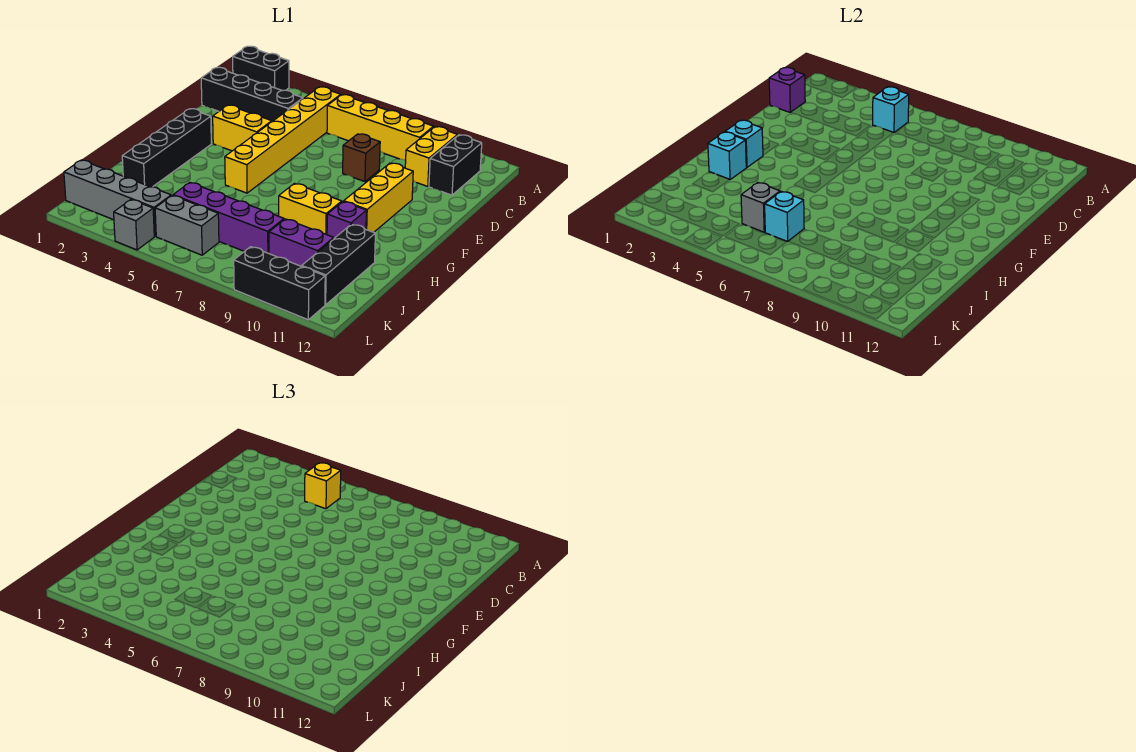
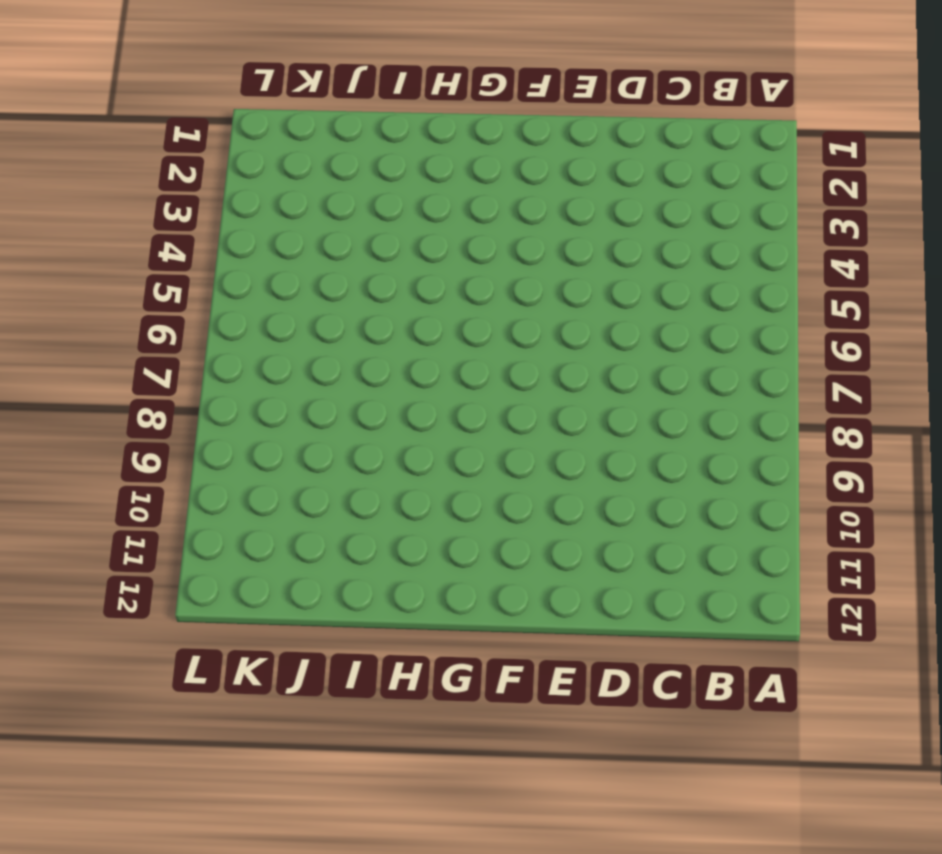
none -> black 1x2 brick [233,46,289,91]
none -> yellow 1x6 brick [225,87,341,193]
none -> yellow 1x4 brick [327,95,434,160]

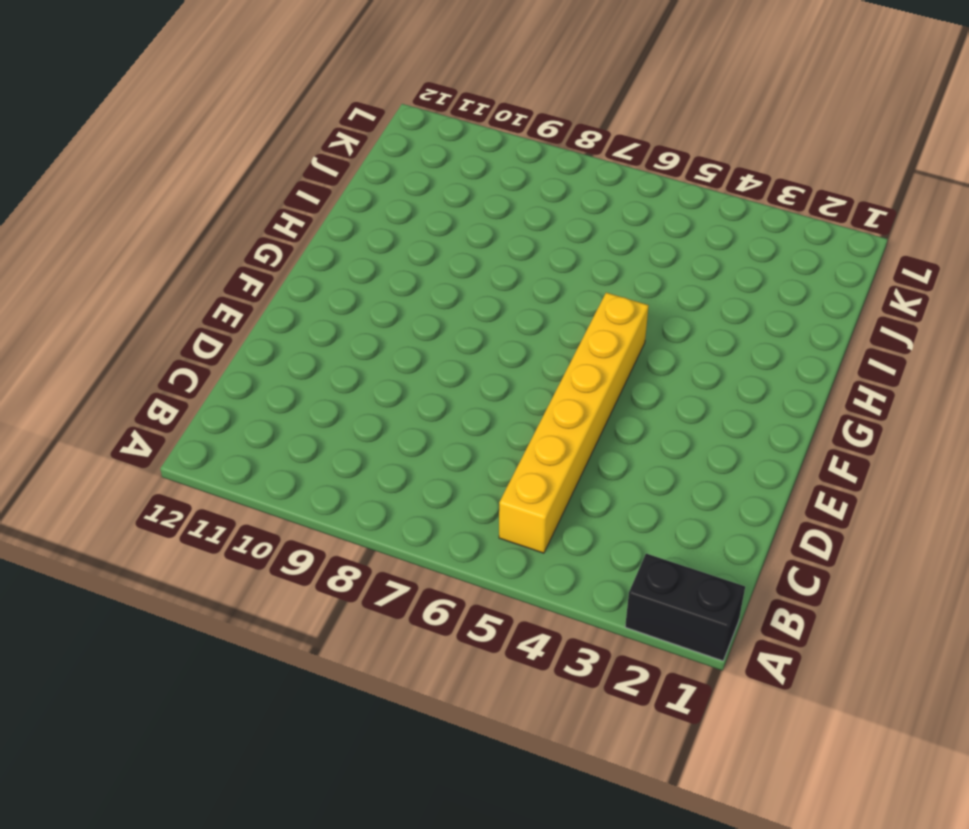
none -> yellow 1x4 brick [327,95,434,160]
none -> yellow 1x2 brick [405,127,458,186]
none -> black 1x2 brick [429,135,482,195]

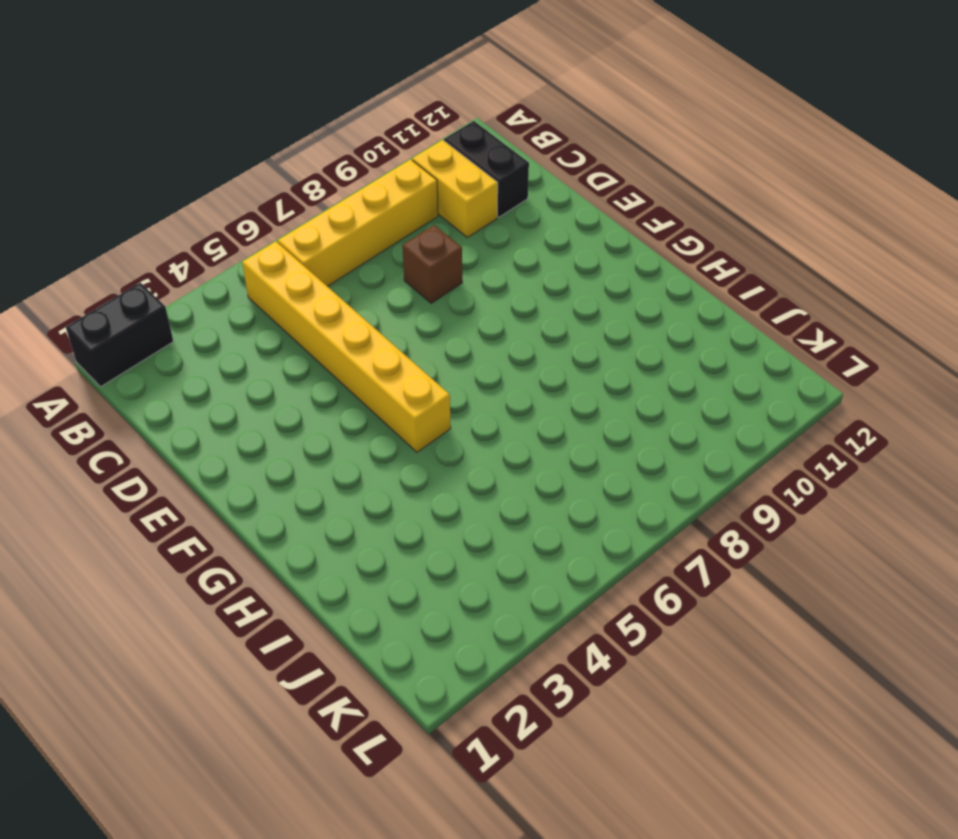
none -> black 1x4 brick [201,67,303,121]
none -> yellow 1x2 brick [213,105,272,151]
none -> yellow 1x3 brick [344,163,413,232]

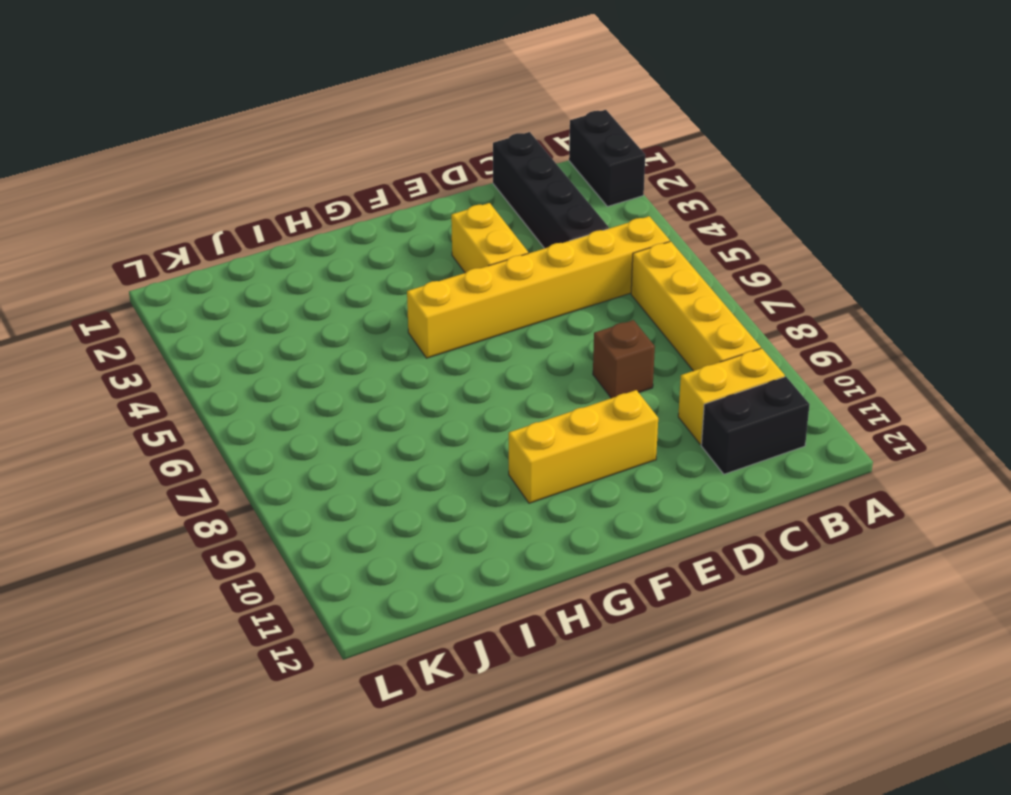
none -> black 1x4 brick [122,109,211,187]
none -> yellow 1x2 brick [279,184,342,235]
none -> purple 1x1 brick [327,201,366,238]

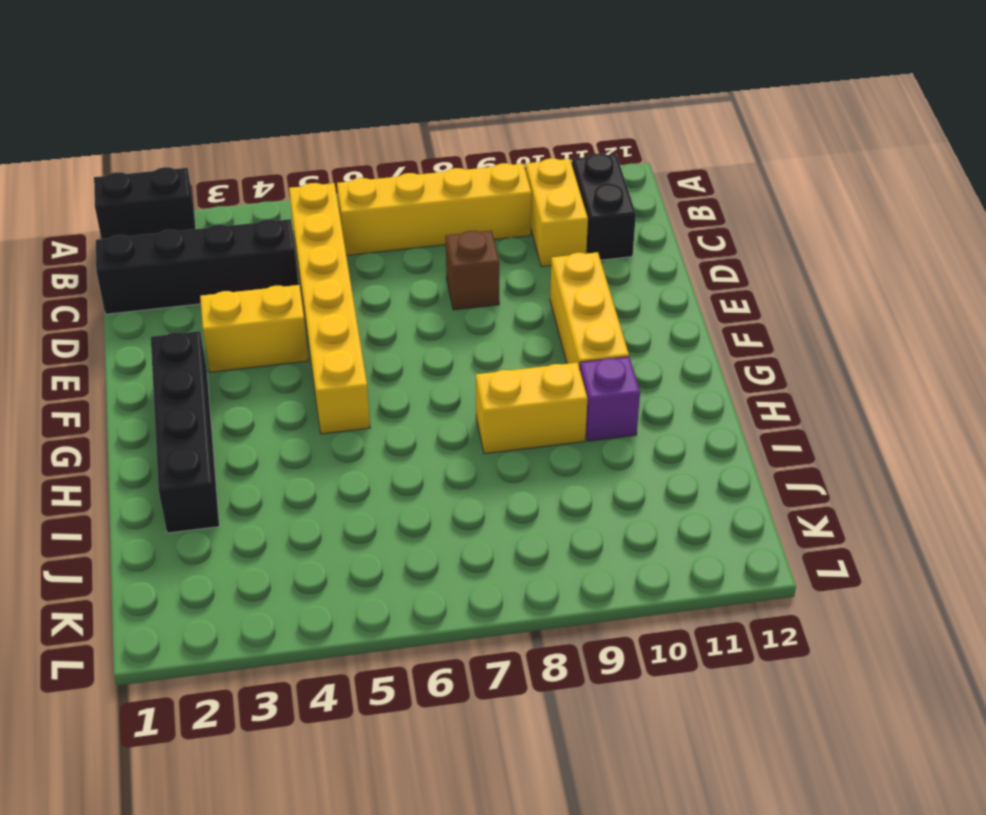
none -> black 1x3 brick [302,224,375,305]
none -> purple 1x4 brick [173,183,284,253]
none -> purple 1x2 brick [269,219,334,266]

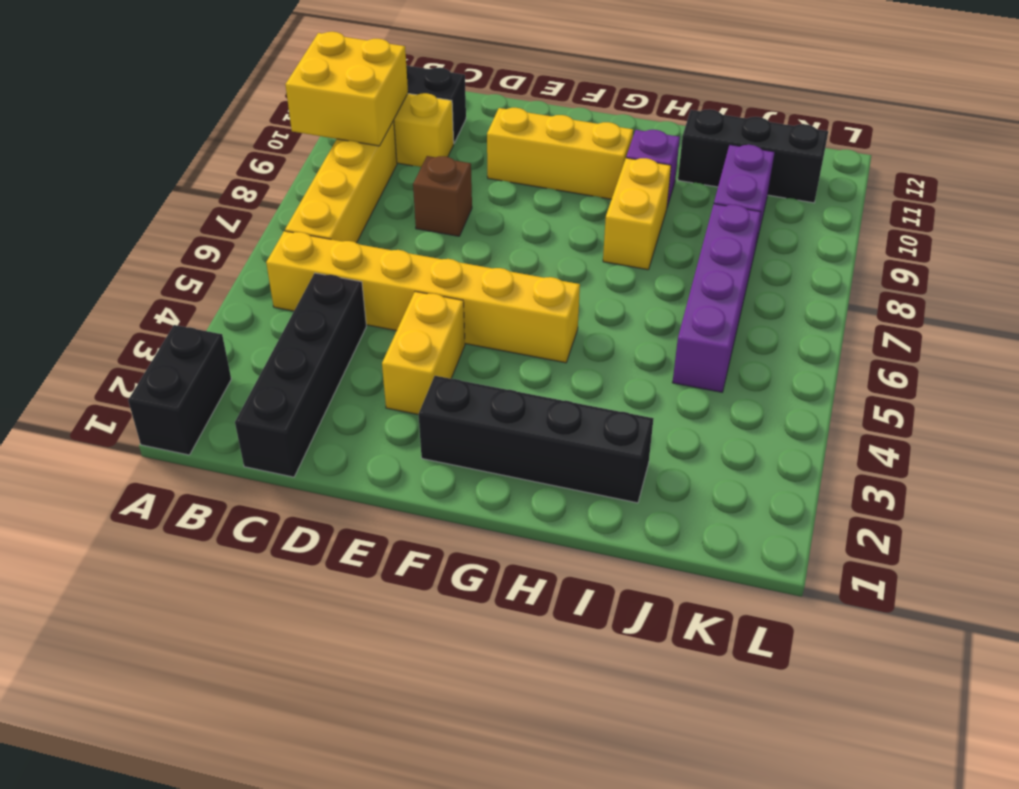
yellow 2x2 brick [285,32,408,146] -> none
none -> grey 1x4 brick [64,160,171,236]
none -> grey 1x2 brick [155,195,219,255]
none -> grey 1x1 brick [114,200,154,250]

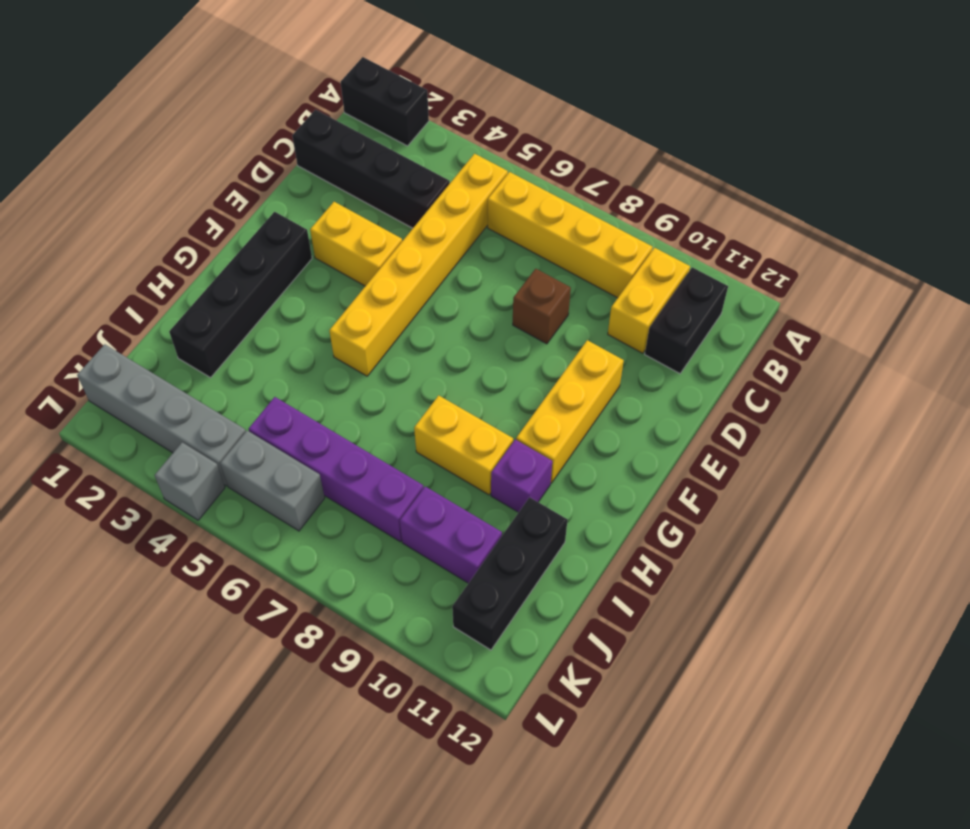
none -> black 1x3 brick [234,247,325,320]
none -> cyan 1x1 brick [873,87,909,133]
none -> purple 1x1 brick [769,67,805,112]

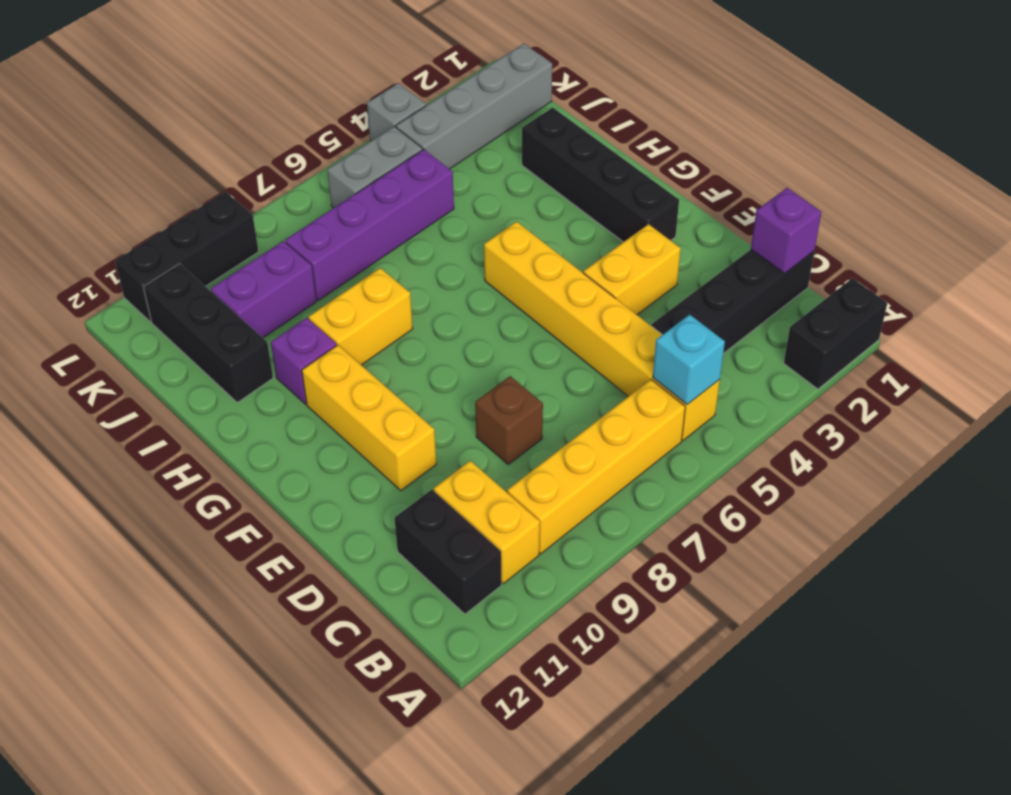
none -> cyan 1x1 brick [725,120,763,167]
none -> cyan 1x1 brick [708,132,746,179]
none -> grey 1x1 brick [741,183,780,232]

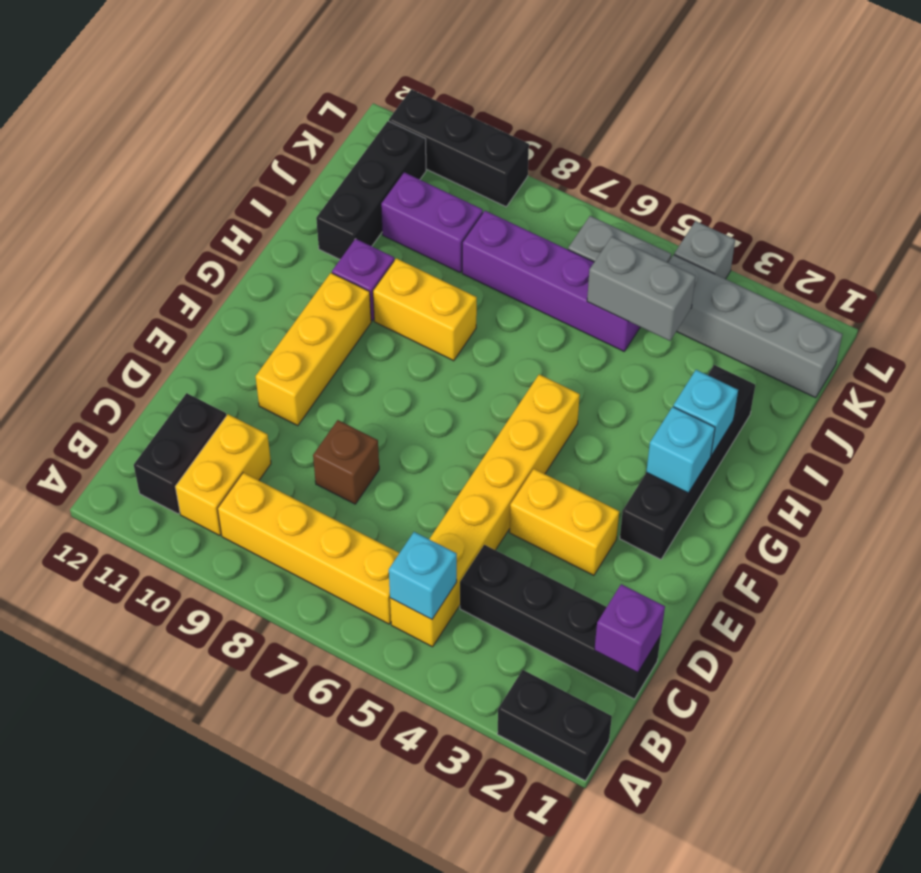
grey 1x2 brick [587,237,696,341] -> grey 1x1 brick [741,183,780,232]
none -> cyan 1x1 brick [765,191,804,241]
none -> yellow 1x1 brick [305,463,341,509]

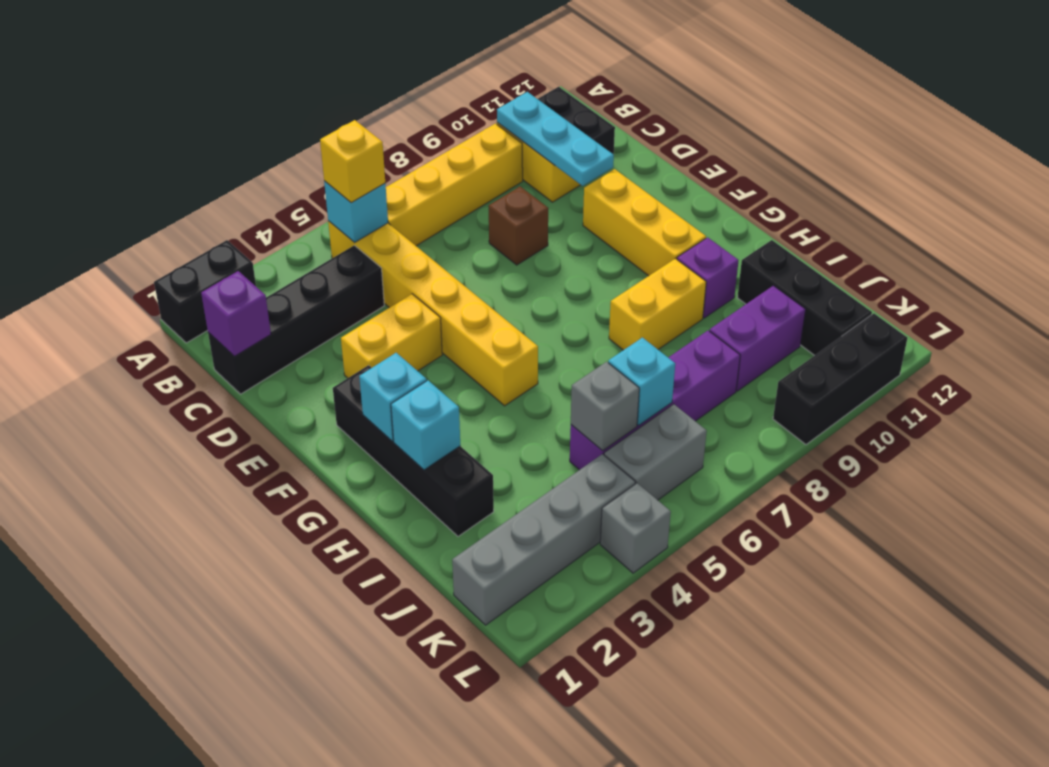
cyan 1x3 plate [497,92,614,186] -> none

